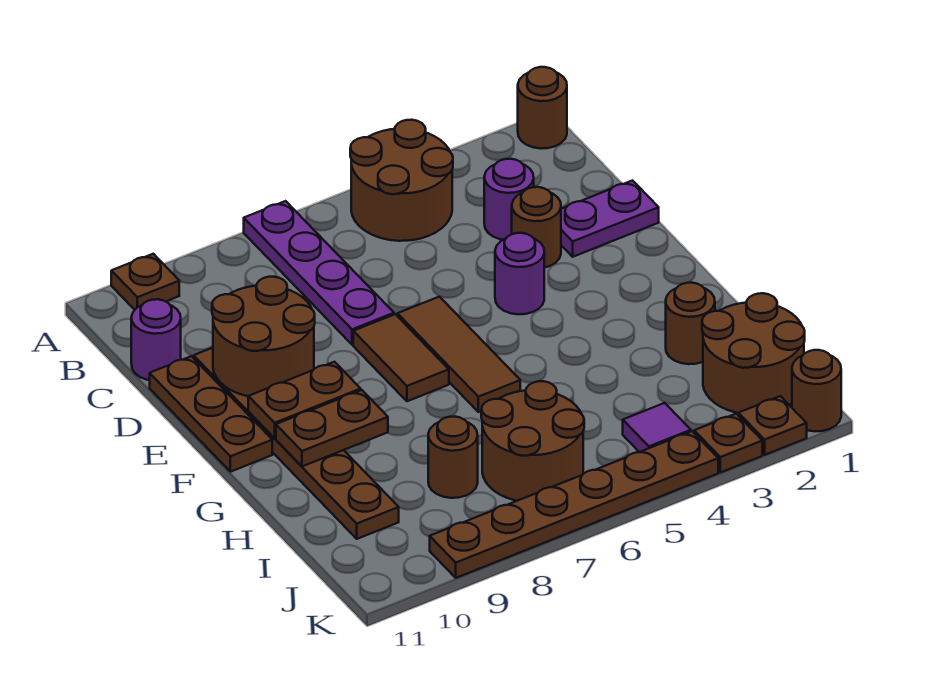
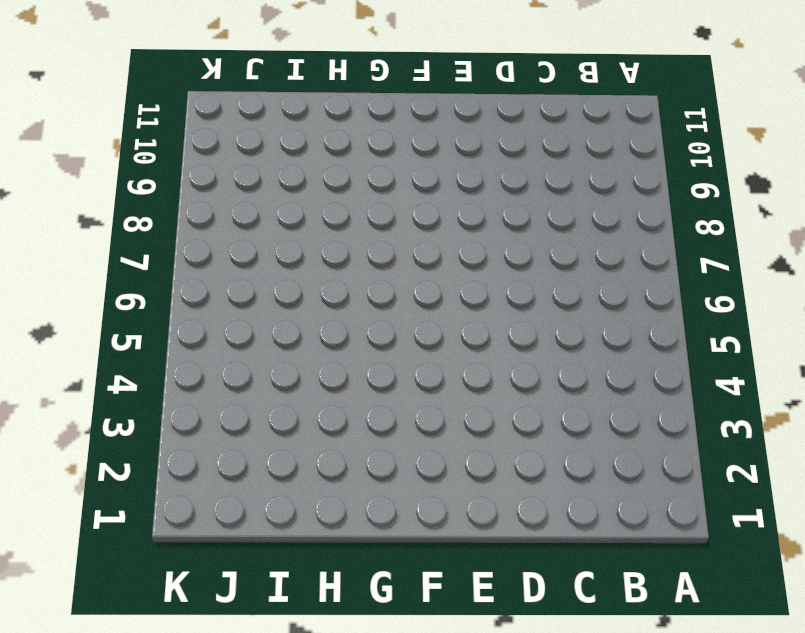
none -> brown 1x1 round brick [518,67,567,149]
none -> brown 2x2 round brick [350,120,453,241]
none -> purple 1x4 plate [244,201,394,345]

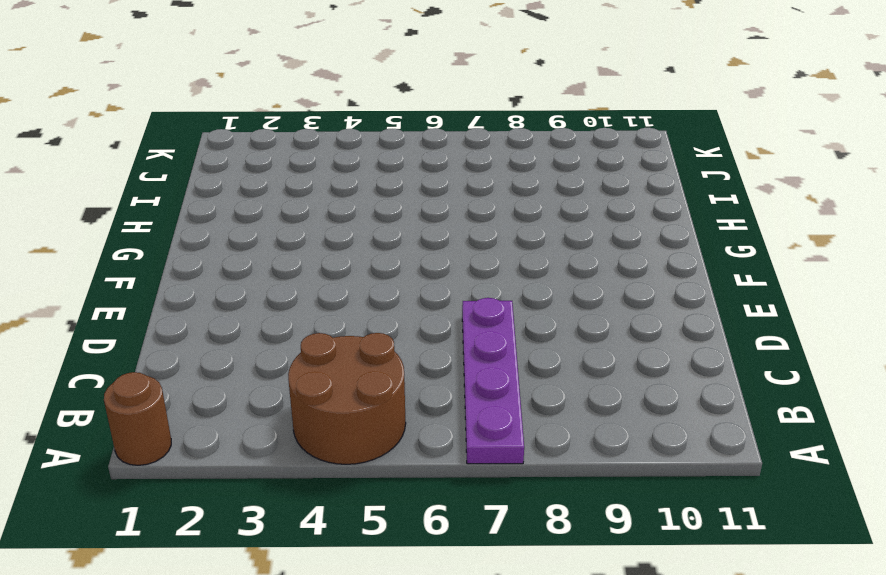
none -> brown 1x1 plate [111,254,179,310]
none -> purple 1x1 round brick [484,159,534,240]
none -> purple 1x1 round brick [131,299,181,380]

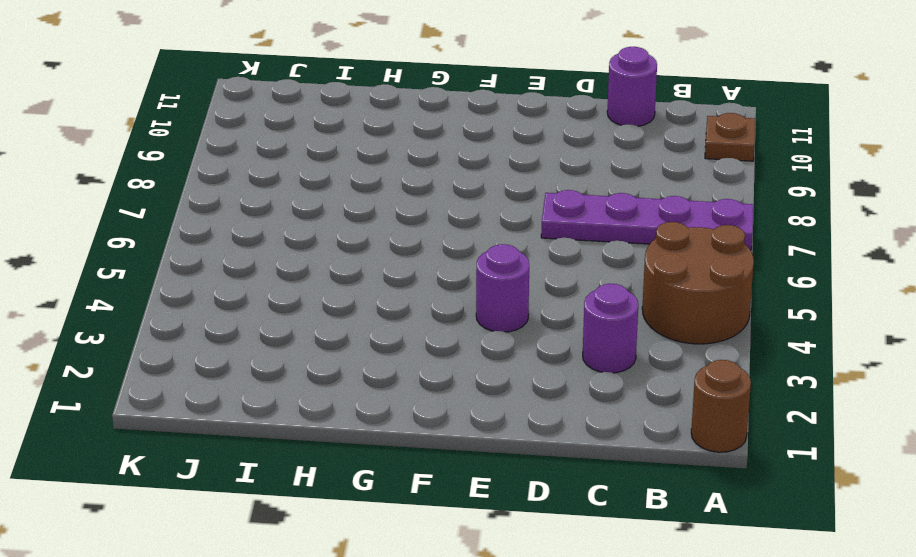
none -> purple 1x2 plate [561,181,659,257]
none -> brown 1x1 round brick [512,187,561,268]
none -> brown 1x6 plate [194,348,399,539]

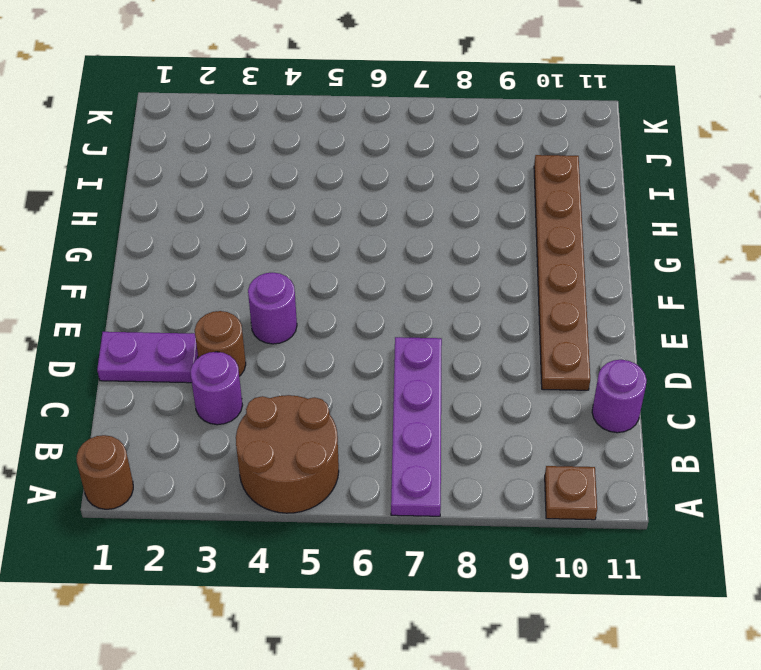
none -> brown 1x3 plate [150,356,272,472]
none -> brown 1x3 tile [397,297,520,412]
none -> brown 1x2 tile [353,314,449,401]

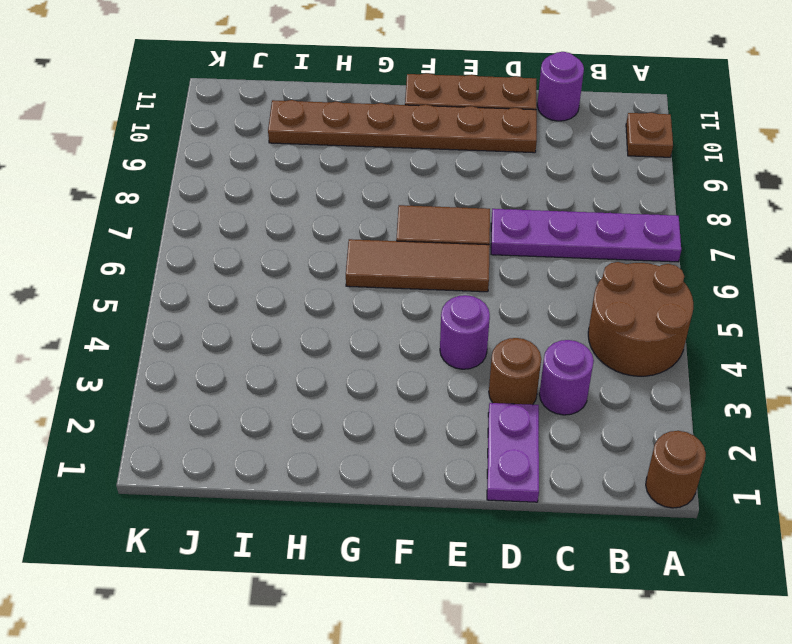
none -> brown 1x1 round brick [666,283,715,364]
none -> brown 2x2 round brick [702,293,805,413]
none -> brown 2x2 round brick [481,381,584,501]

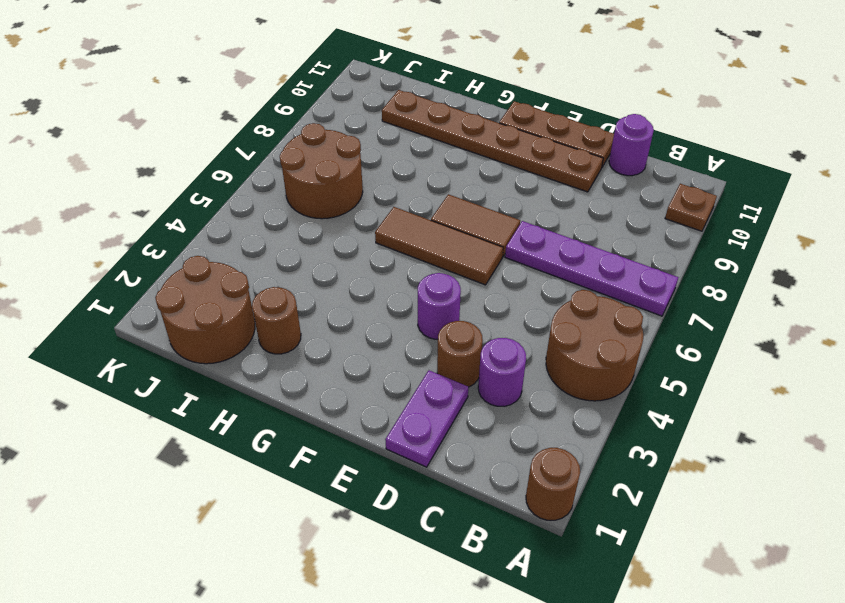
none -> brown 1x1 round brick [428,417,478,498]
none -> purple 1x1 tile [623,403,691,452]
none -> brown 1x1 round brick [792,350,841,431]

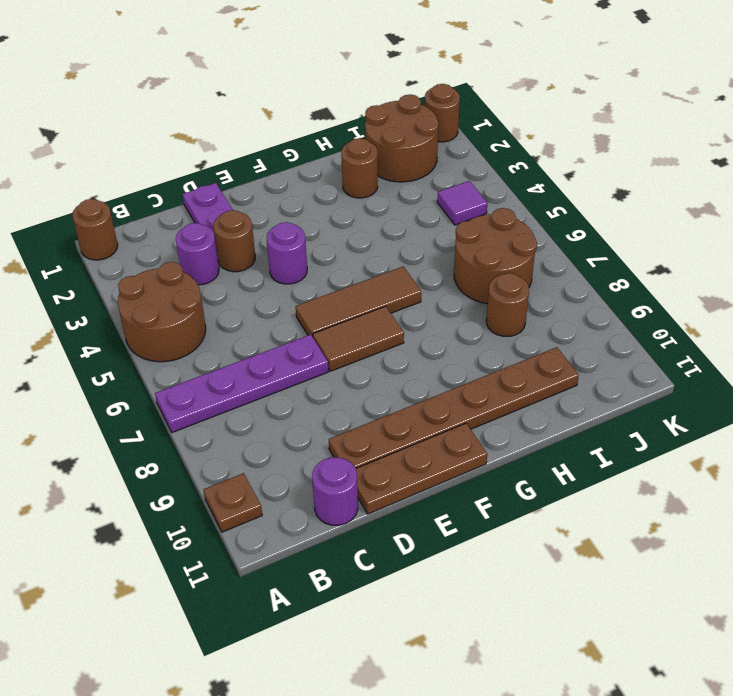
none -> brown 1x1 plate [738,396,807,455]
none -> brown 1x1 plate [694,414,762,473]
none -> brown 1x6 plate [430,431,718,578]

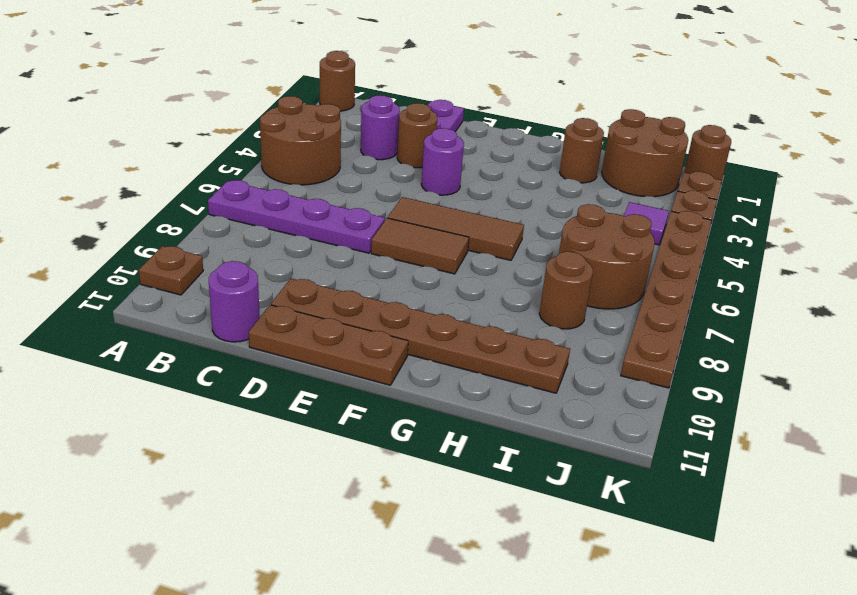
none -> brown 2x2 round brick [212,277,315,396]
none -> brown 1x2 plate [248,362,361,438]
none -> brown 1x2 plate [276,390,388,466]

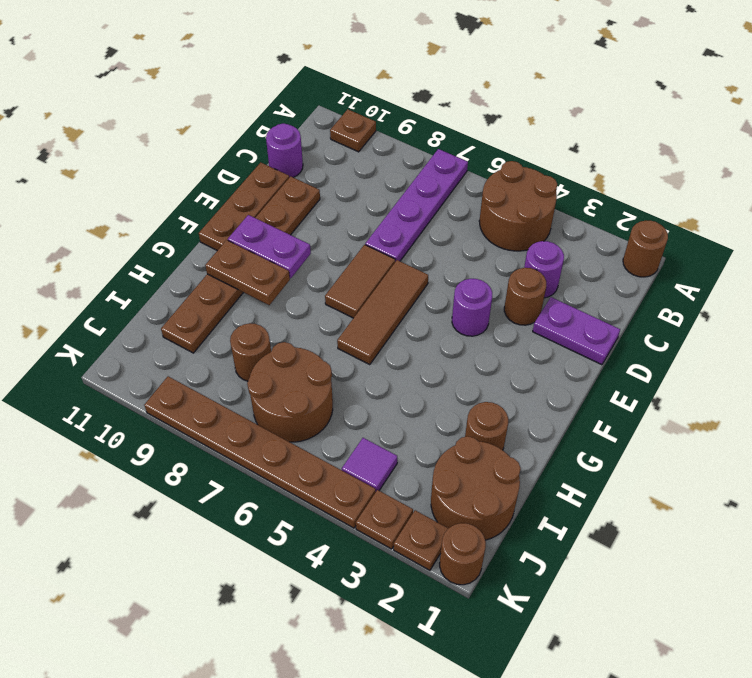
purple 1x2 plate [228,215,311,278] -> brown 1x2 plate [248,362,361,438]
none -> brown 2x2 round brick [212,277,315,396]

